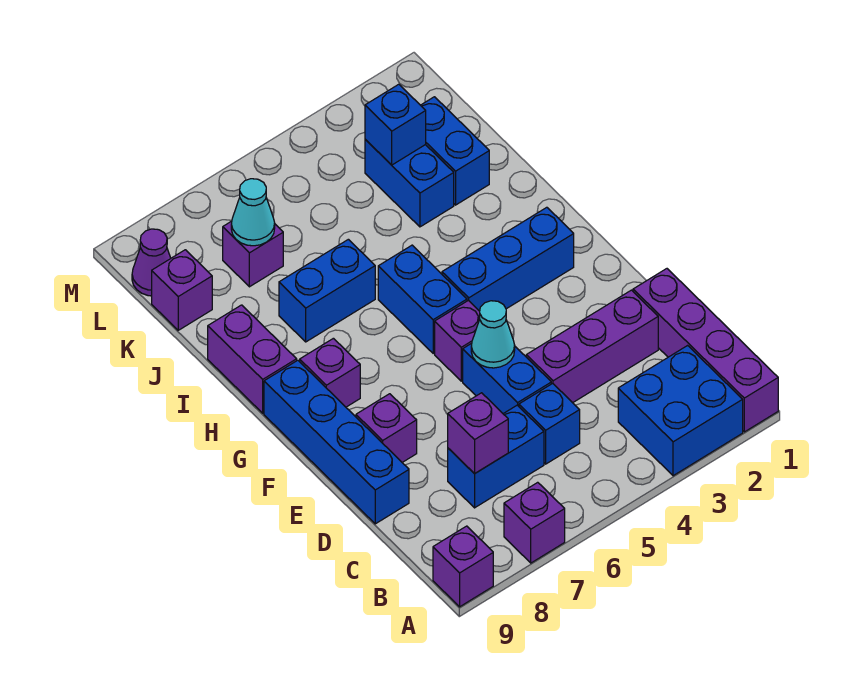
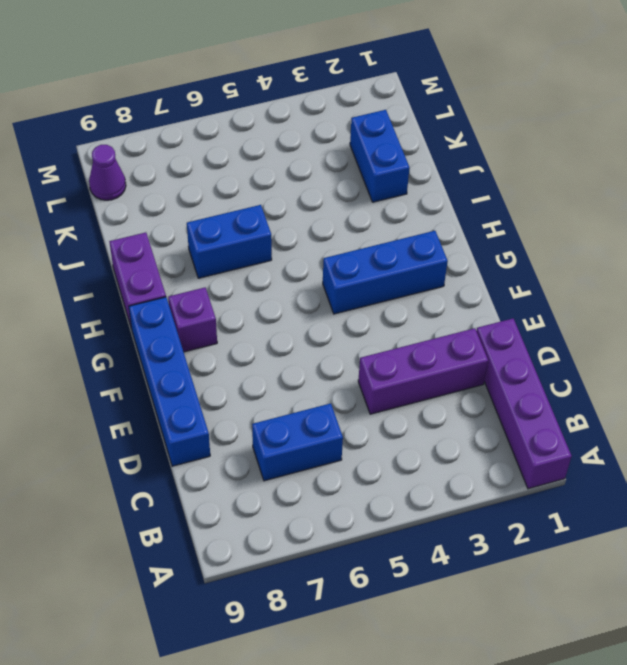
none -> blue 2x2 brick [618,346,743,476]
none -> purple 1x1 brick [504,482,565,563]
none -> purple 1x1 brick [433,526,493,607]

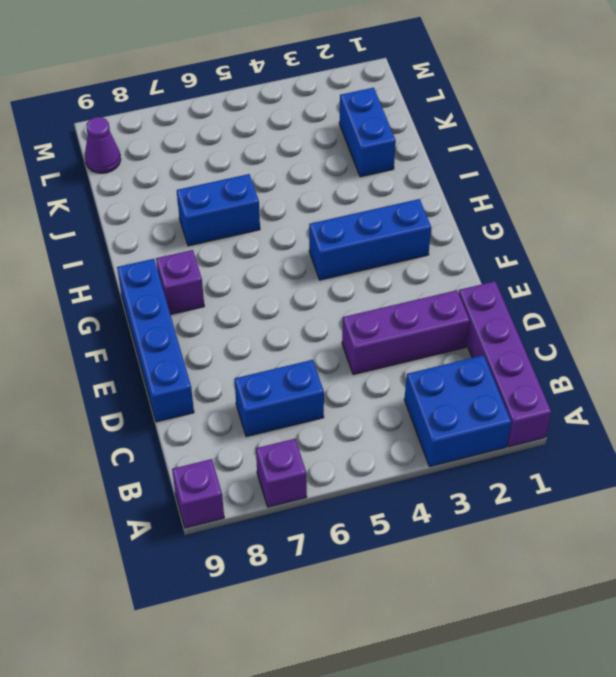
none -> blue 1x1 brick [519,383,580,464]
none -> blue 1x2 brick [463,343,551,414]
none -> purple 1x1 brick [356,394,417,462]

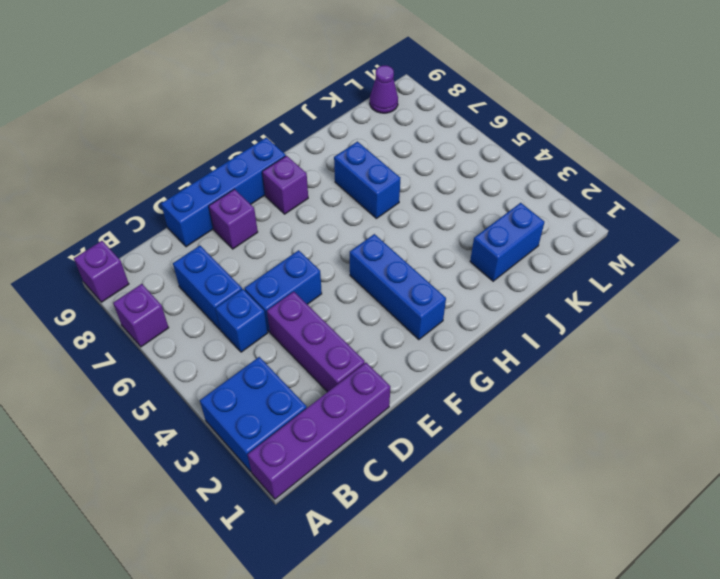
none -> purple 1x1 brick [435,300,480,381]
none -> blue 1x2 brick [378,245,467,353]
none -> purple 1x2 brick [208,305,297,413]

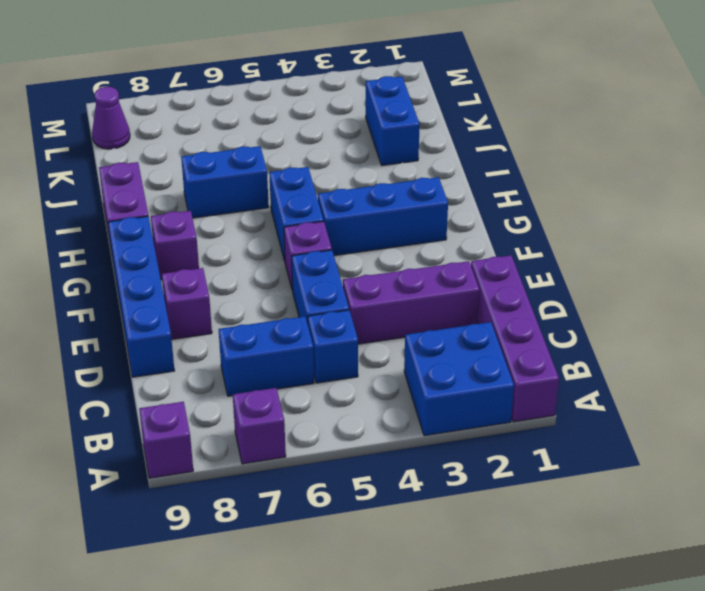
none -> blue 1x2 brick [365,140,454,227]
none -> purple 1x1 brick [223,221,283,287]
none -> purple 1x1 brick [152,250,212,330]

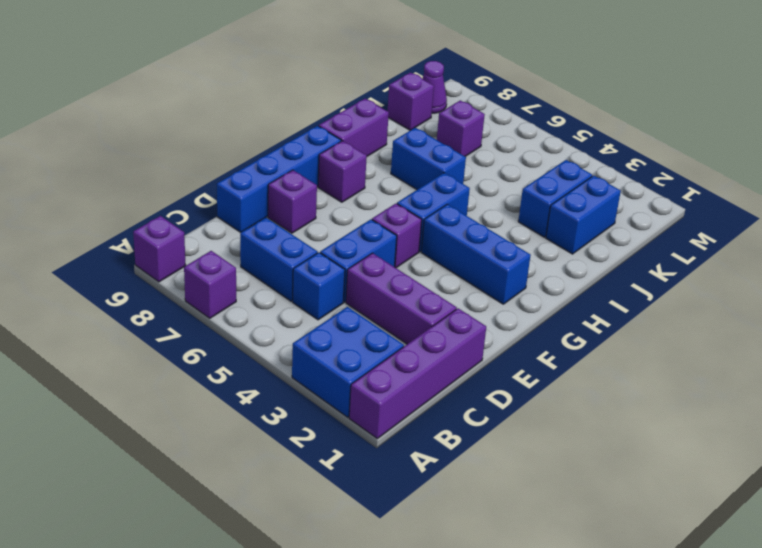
none -> purple 1x1 brick [448,393,508,474]
none -> cyan 1x1 cone [471,301,515,368]
none -> blue 1x1 brick [365,84,426,165]

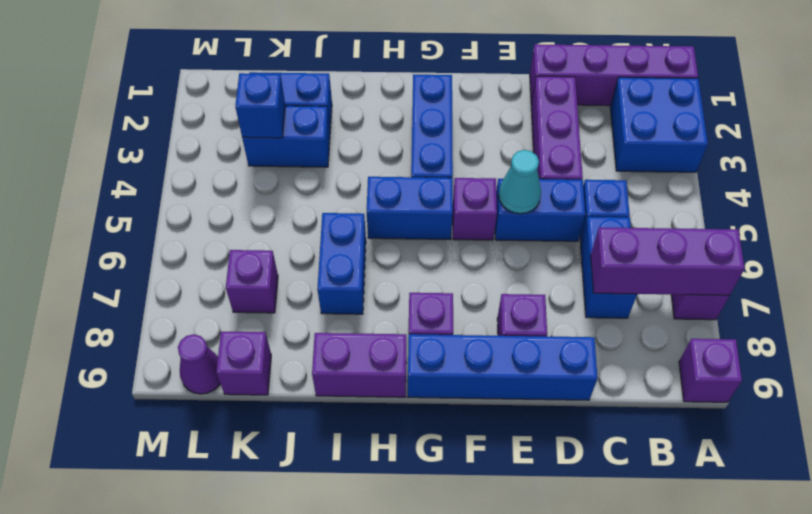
purple 1x3 brick [591,227,745,296] -> purple 1x1 brick [448,393,508,474]
none -> cyan 1x1 cone [231,179,275,246]

